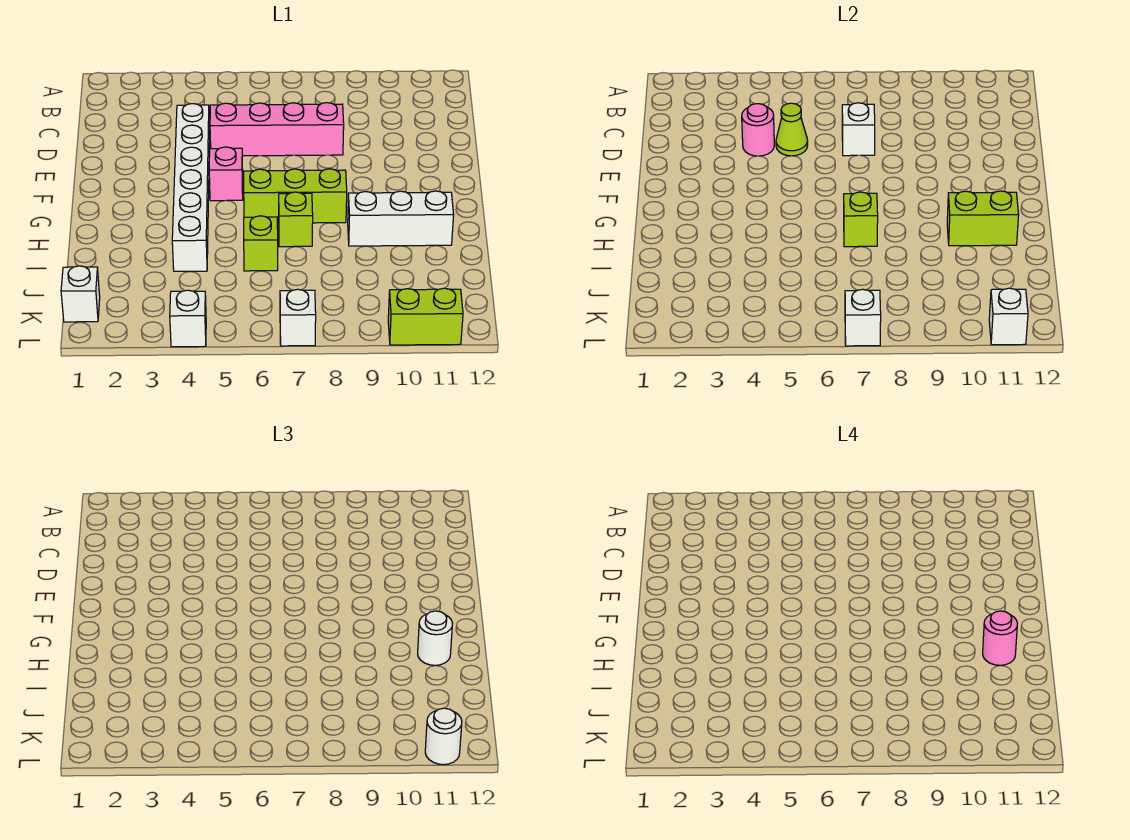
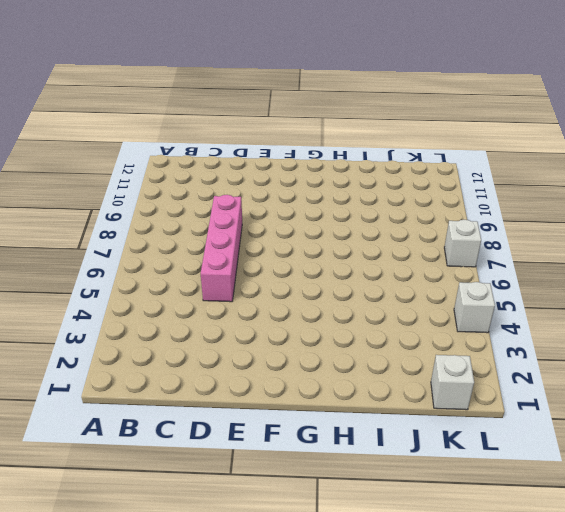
none -> white 1x6 brick [172,104,210,271]
none -> pink 1x1 brick [209,147,243,201]
none -> lime 1x3 brick [244,169,347,223]

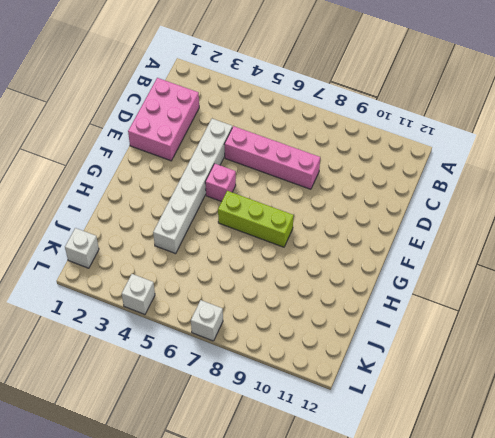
pink 2x3 brick [128,78,199,161] -> none
none -> lime 1x1 brick [279,192,313,247]
none -> white 1x3 brick [348,191,454,246]
none -> lime 1x1 brick [244,216,278,271]

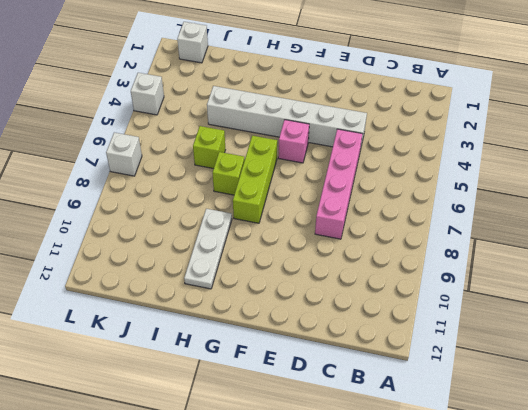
white 1x3 plate [184,209,232,289] -> white 1x3 brick [348,191,454,246]
none -> lime 1x2 brick [388,288,463,345]
none -> pink 1x1 round brick [742,104,774,156]
none -> lime 1x1 cone [776,103,808,156]

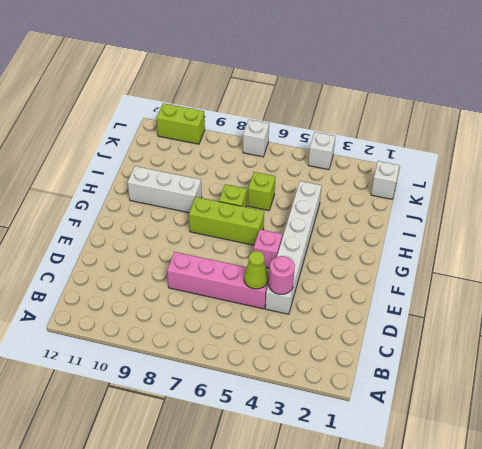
none -> white 1x1 brick [842,103,875,156]
none -> lime 1x1 brick [844,192,878,247]
none -> lime 1x2 brick [947,191,1019,246]

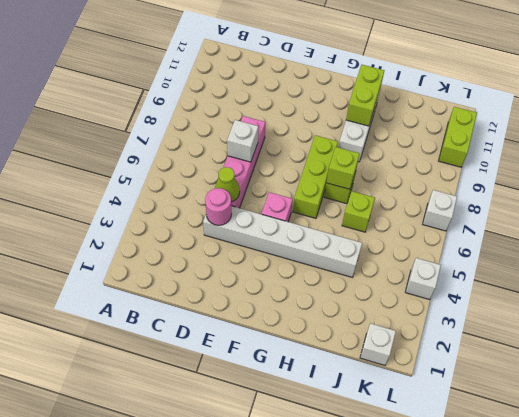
none -> white 1x1 brick [845,289,881,346]
none -> white 1x1 brick [989,288,1028,345]
none -> white 1x1 round brick [418,611,453,665]

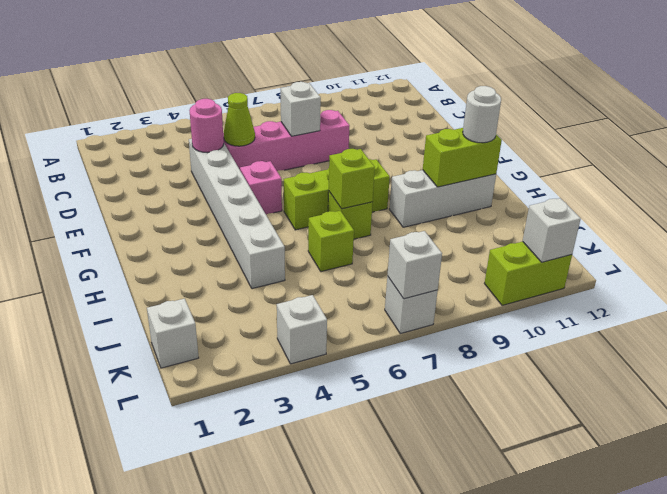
none -> white 1x1 round brick [425,708,462,765]
none -> pink 1x1 round brick [983,611,1018,665]

